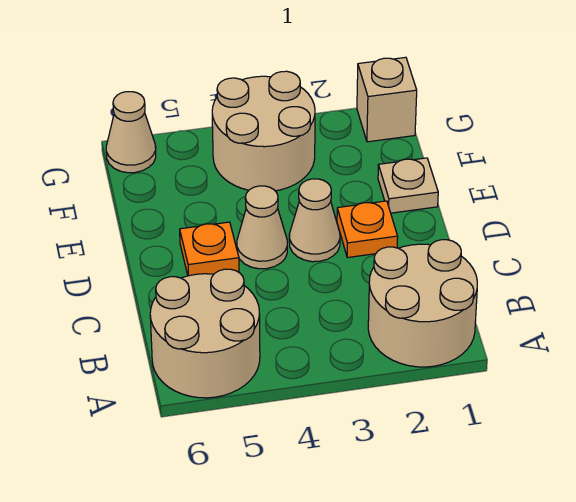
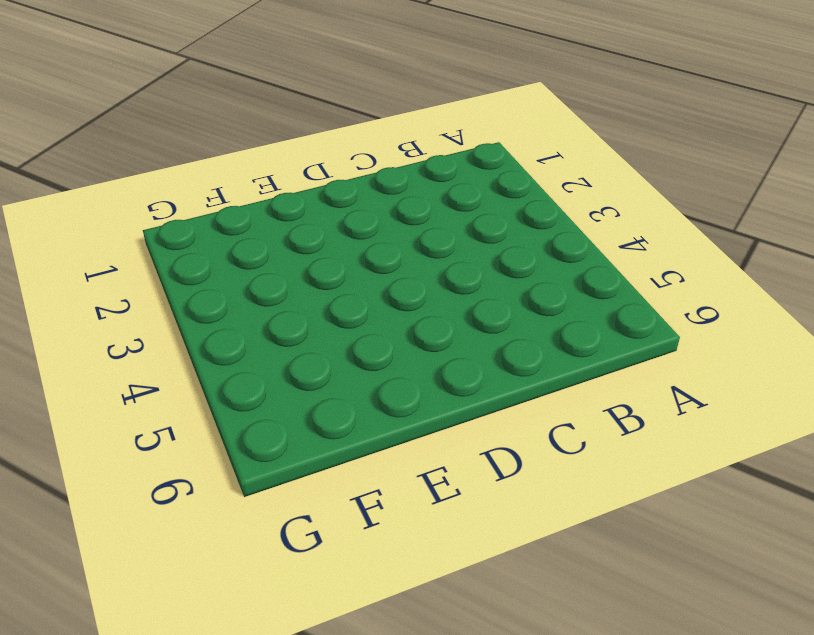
none -> tan 2x2 round brick [368,240,477,367]
none -> tan 2x2 round brick [150,269,260,398]

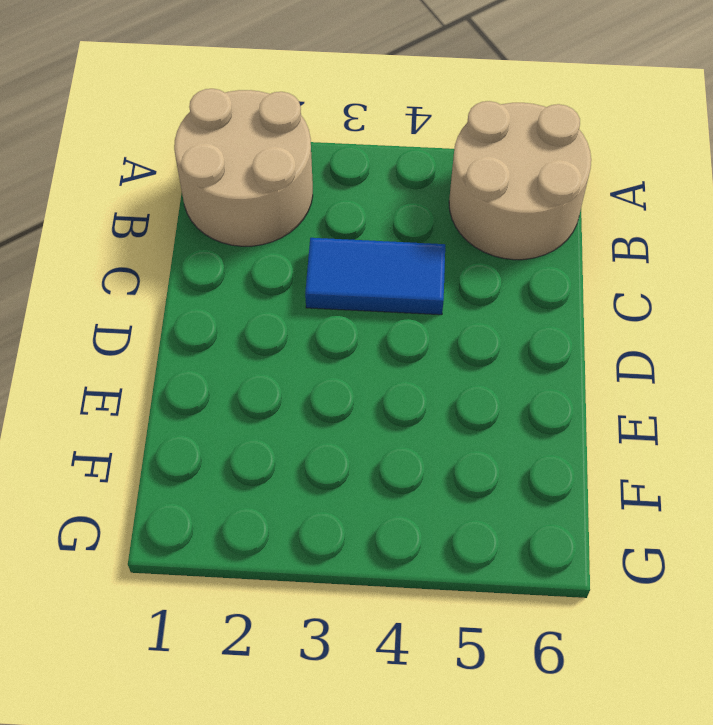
blue 1x2 tile [305,238,445,315] -> none
none -> orange 1x1 plate [337,201,398,258]
none -> tan 1x1 cone [289,179,340,262]

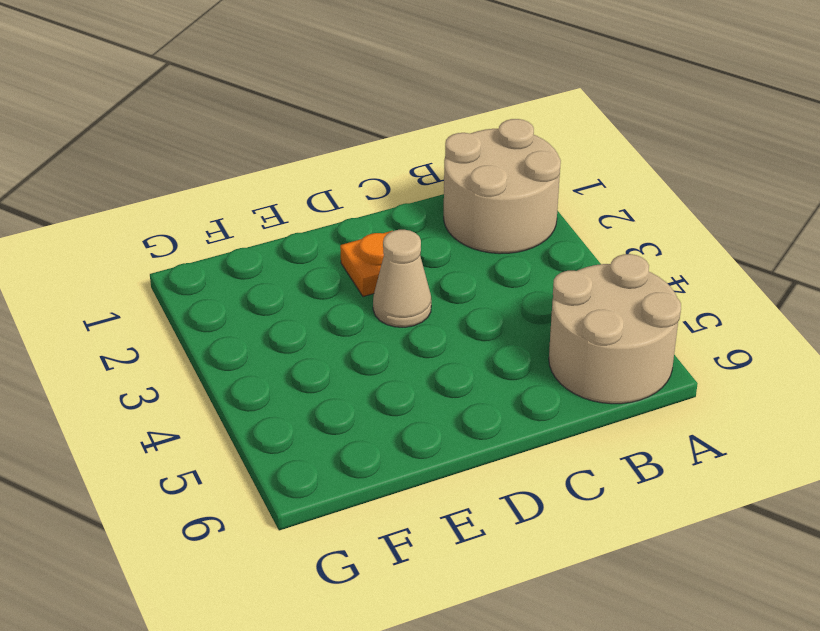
none -> tan 1x1 cone [237,186,287,269]
none -> orange 1x1 plate [180,222,239,276]

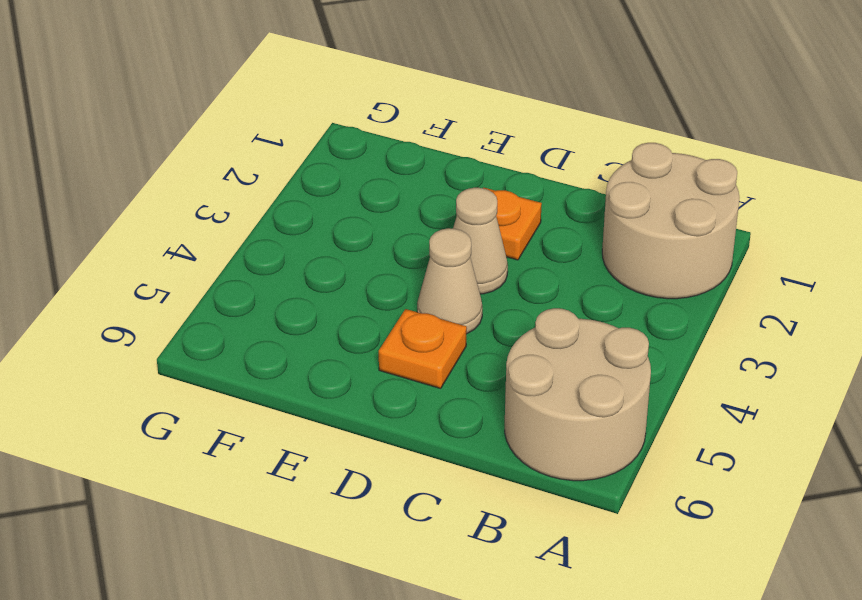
none -> tan 1x1 plate [378,158,438,213]
none -> tan 2x2 round brick [212,71,315,191]

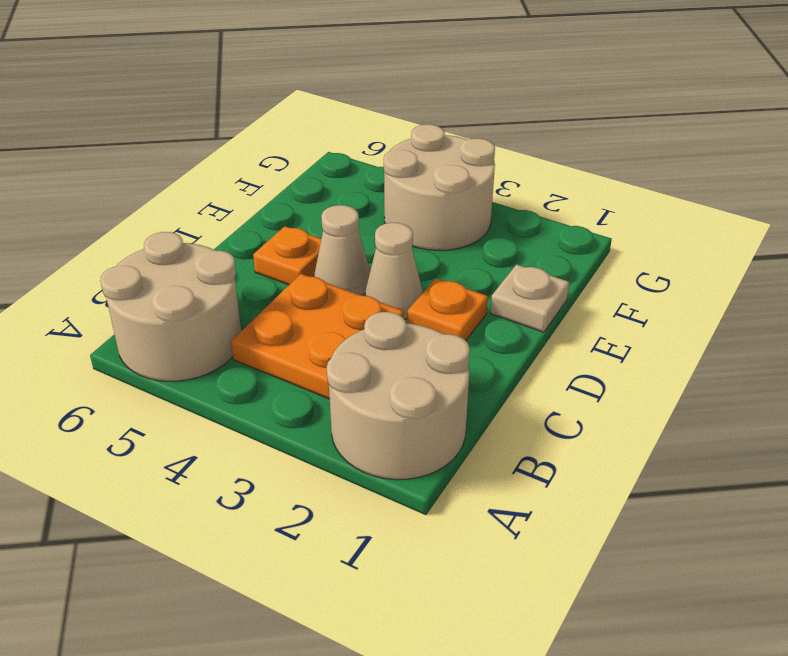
orange 2x2 plate [231,274,404,399] -> none
none -> tan 1x1 brick [357,57,417,142]
none -> tan 1x1 cone [106,92,156,173]

